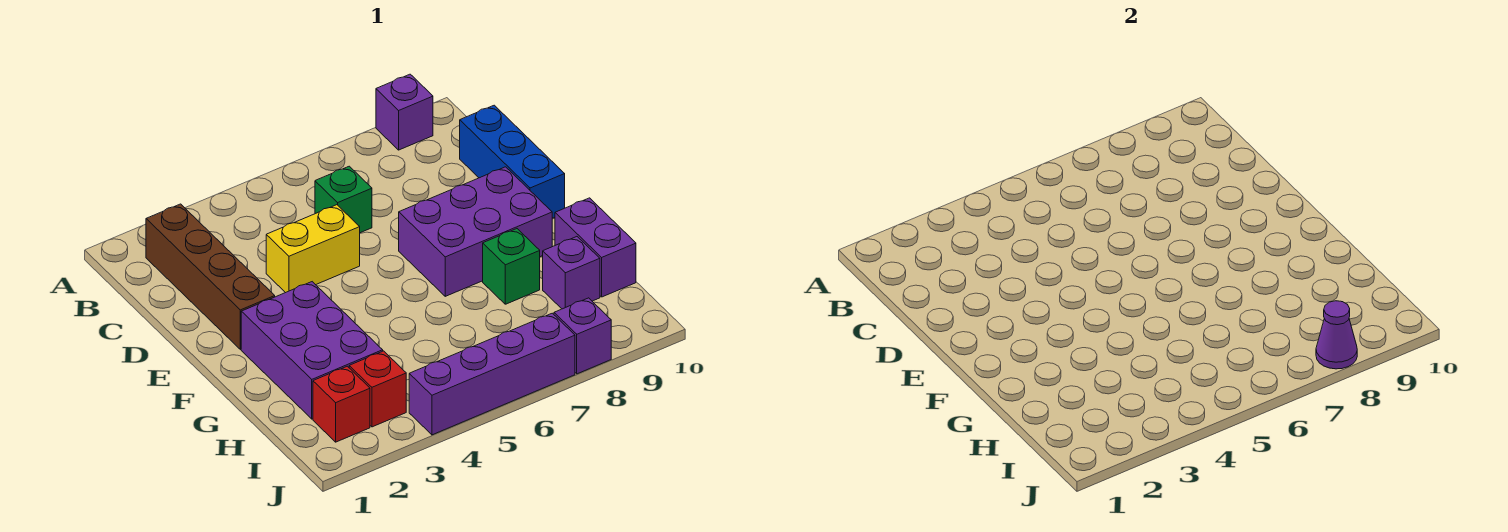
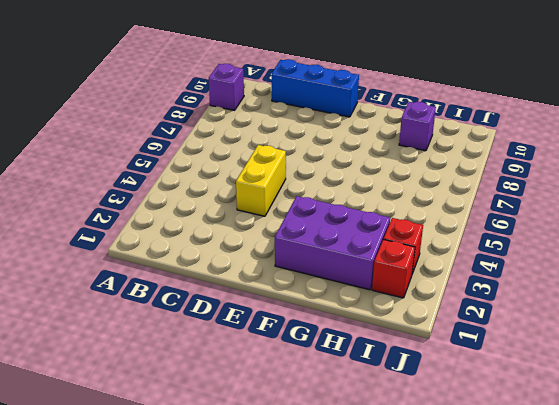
none -> brown 1x4 brick [146,204,275,349]
none -> green 1x1 brick [315,166,372,233]
none -> purple 2x3 brick [399,167,552,296]

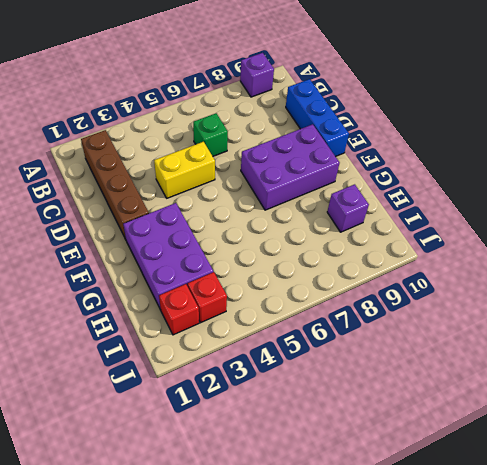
none -> green 1x1 brick [483,229,540,304]
none -> purple 1x2 brick [555,198,636,297]
none -> purple 1x4 brick [409,313,575,435]

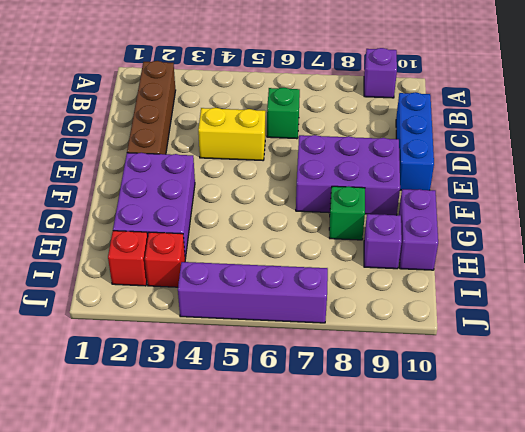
none -> purple 1x1 brick [554,298,611,374]
none -> purple 1x1 cone [1316,301,1357,369]

